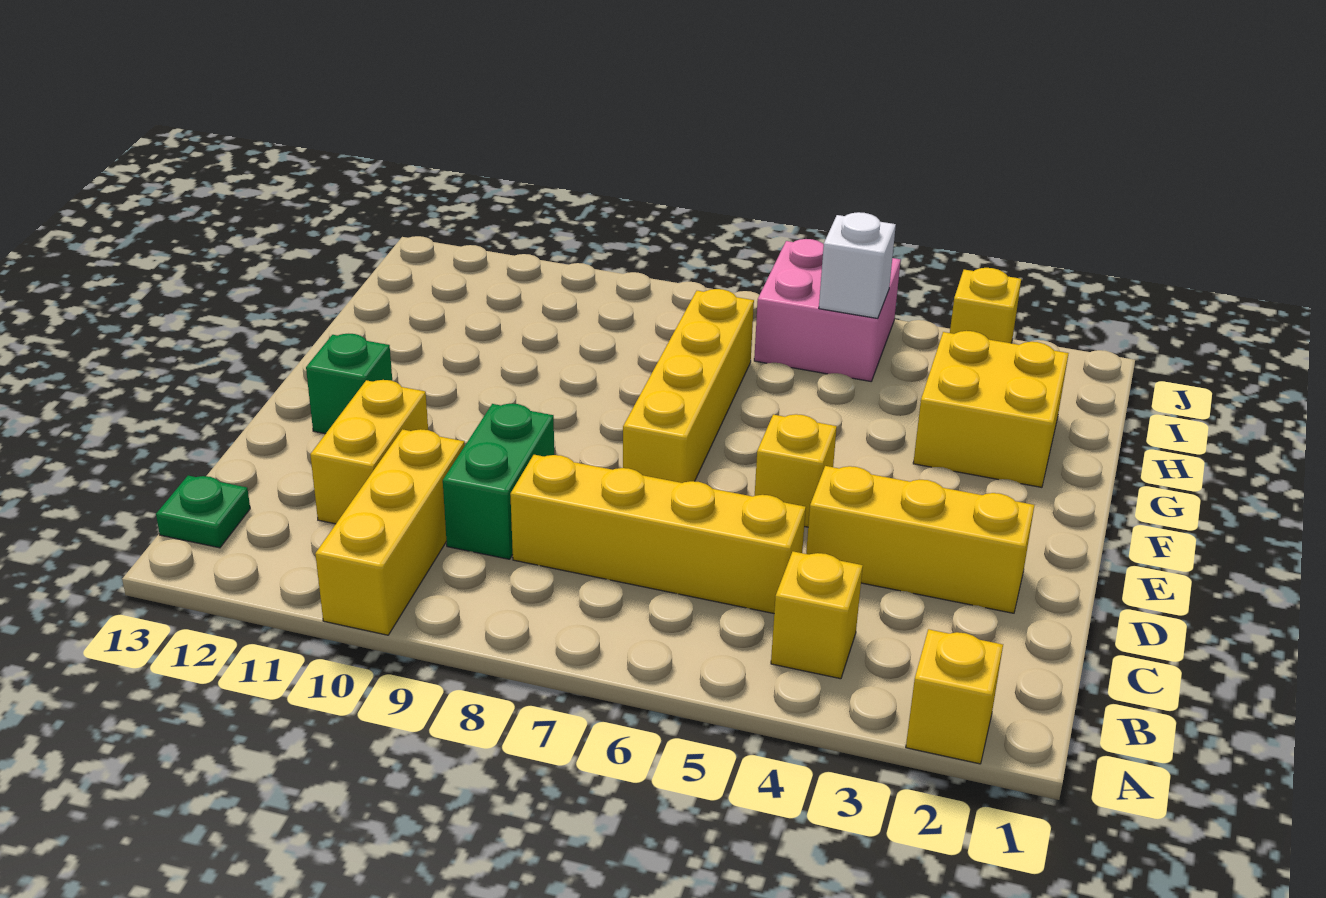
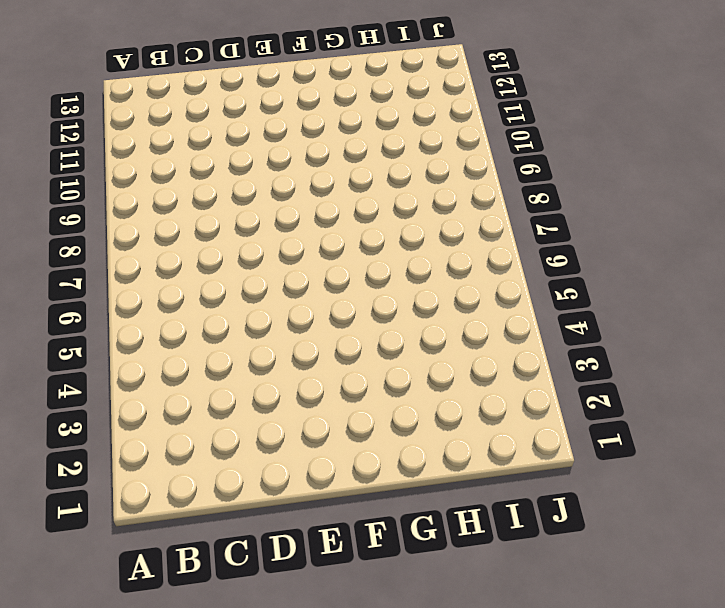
none -> yellow 1x1 brick [906,629,1003,764]
none -> yellow 1x3 brick [315,429,465,635]
none -> yellow 1x1 brick [771,551,863,679]

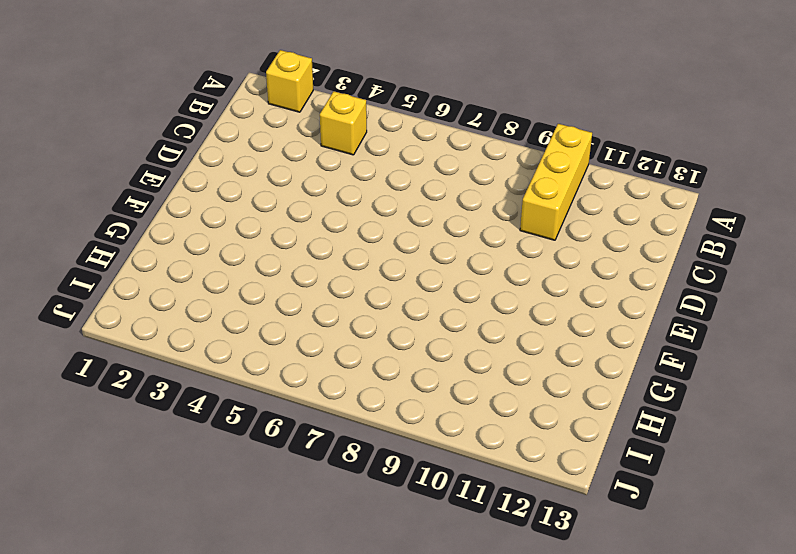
none -> green 1x1 plate [156,476,250,548]
none -> yellow 1x4 brick [510,455,806,613]
none -> green 1x2 brick [443,404,554,559]

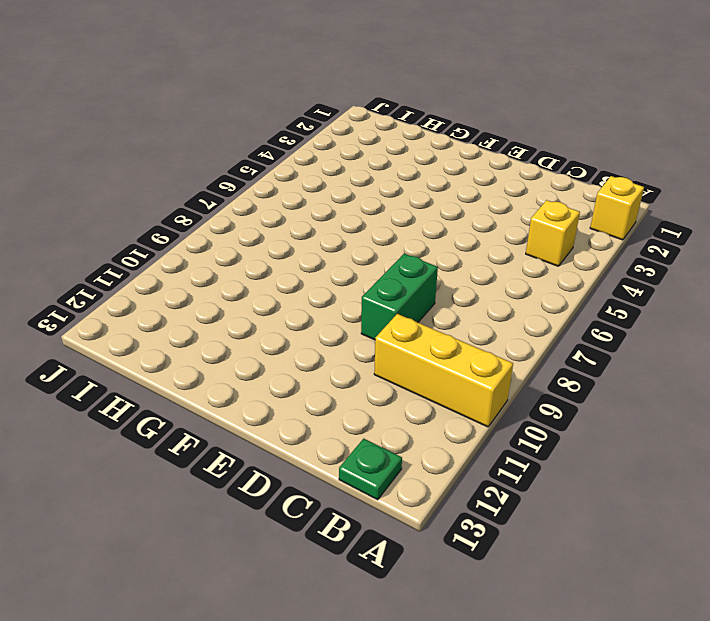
green 1x2 brick [361,254,438,340] -> green 1x2 brick turned to [443,404,554,559]
none -> yellow 1x4 brick [510,455,806,613]
none -> yellow 1x2 brick [310,380,428,524]
none -> yellow 1x3 brick [806,466,1034,613]

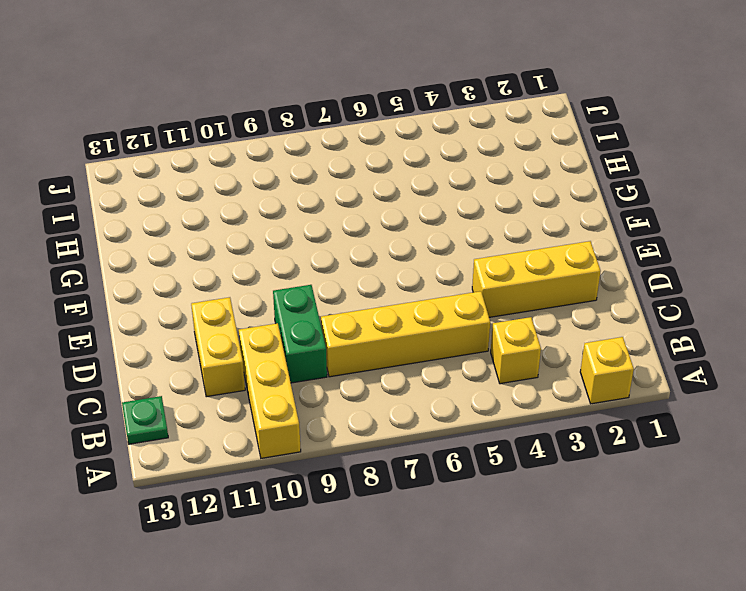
none -> yellow 1x1 brick [755,414,837,527]
none -> yellow 1x4 brick [623,289,754,483]
none -> green 1x1 brick [306,334,392,434]

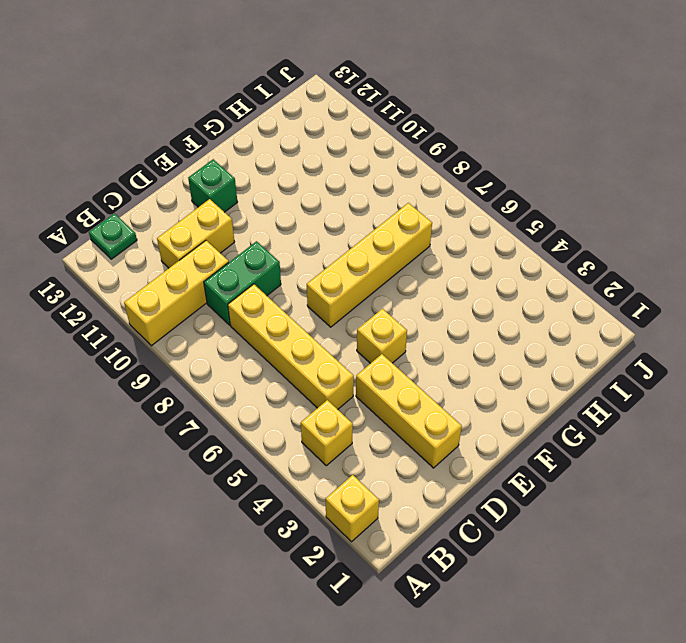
none -> yellow 2x2 brick [913,331,1069,487]
none -> pink 2x2 brick [754,239,901,381]
none -> yellow 1x1 brick [950,268,1021,343]

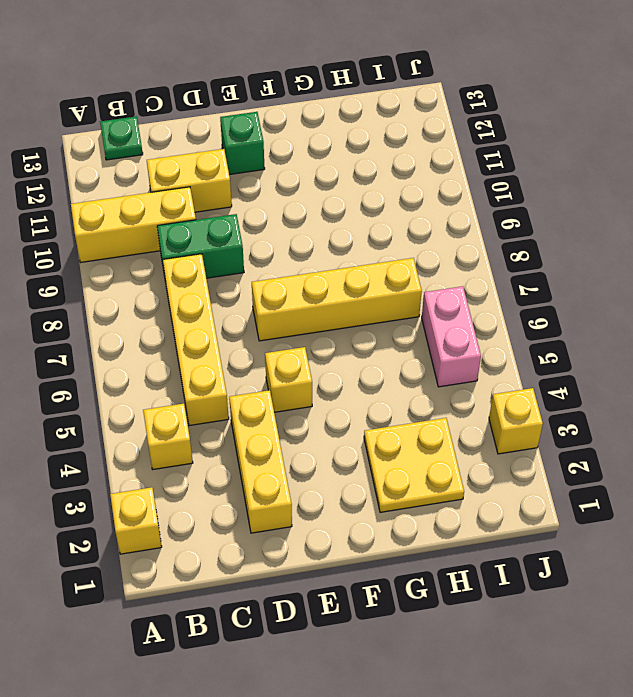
yellow 2x2 plate [364,418,464,512] -> yellow 2x2 brick [913,331,1069,487]
pink 1x2 brick [422,286,481,387] -> pink 2x2 brick [754,239,901,381]
none -> white 1x1 brick [819,212,896,318]

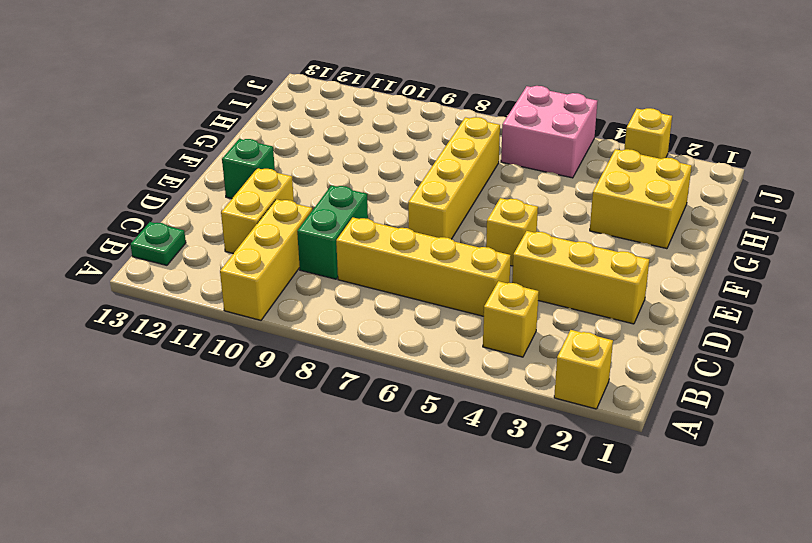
none -> white 1x1 brick [819,212,896,318]

